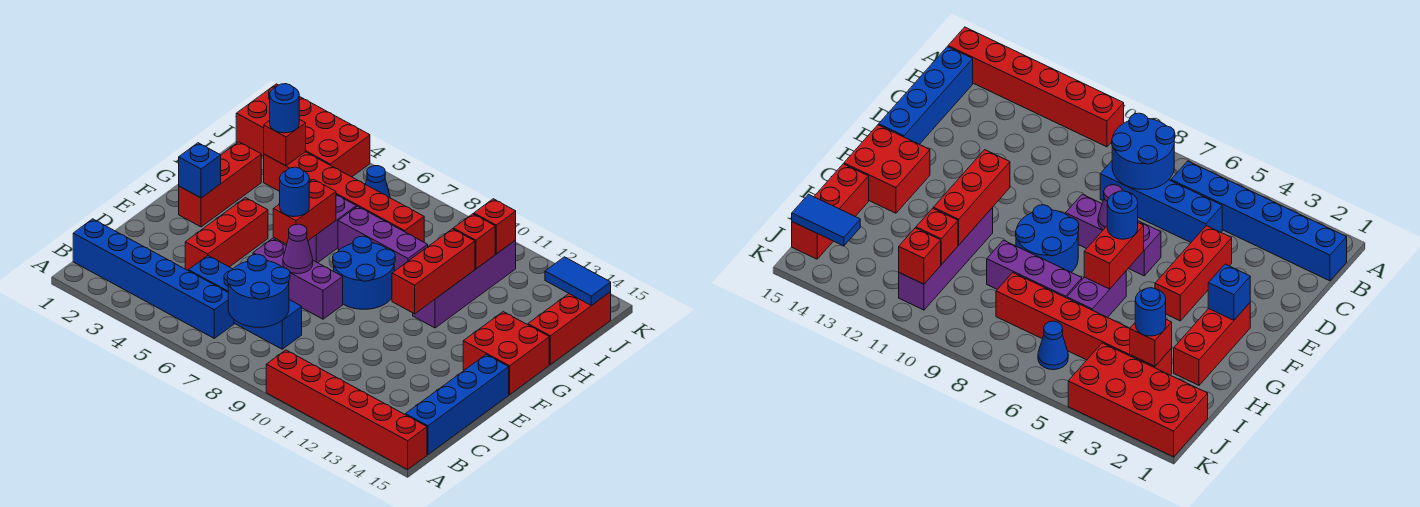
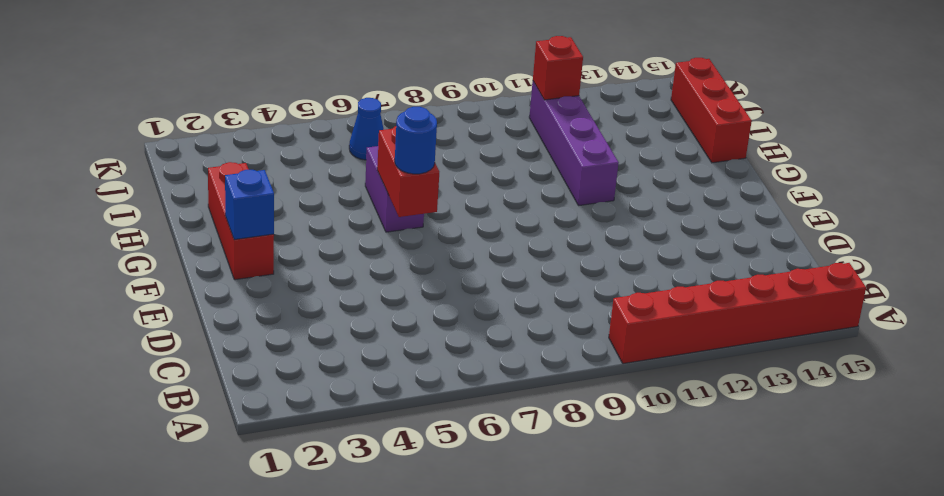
none -> blue 1x6 brick [73,219,234,338]
none -> blue 1x4 brick [405,355,509,454]
none -> blue 1x4 brick [189,256,302,349]

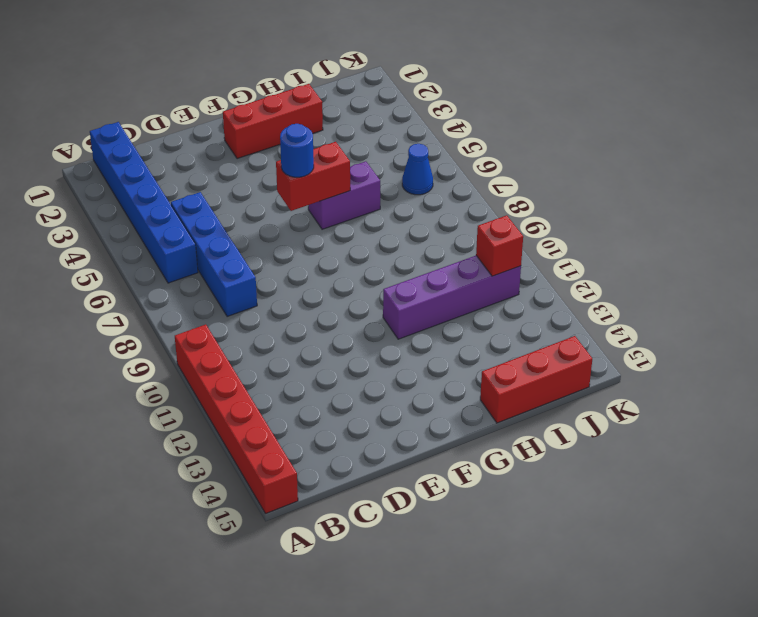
none -> blue 1x4 brick [405,355,509,454]
none -> red 1x3 brick [185,198,268,271]
none -> purple 1x3 brick [253,238,343,319]

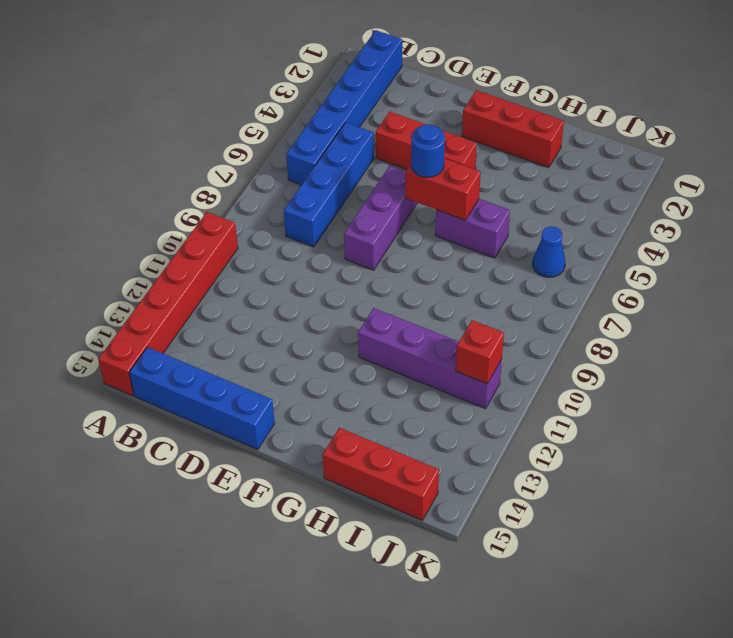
none -> blue 2x2 round brick [333,236,395,309]
none -> red 2x2 brick [463,312,549,394]
none -> purple 1x3 brick [338,206,428,271]

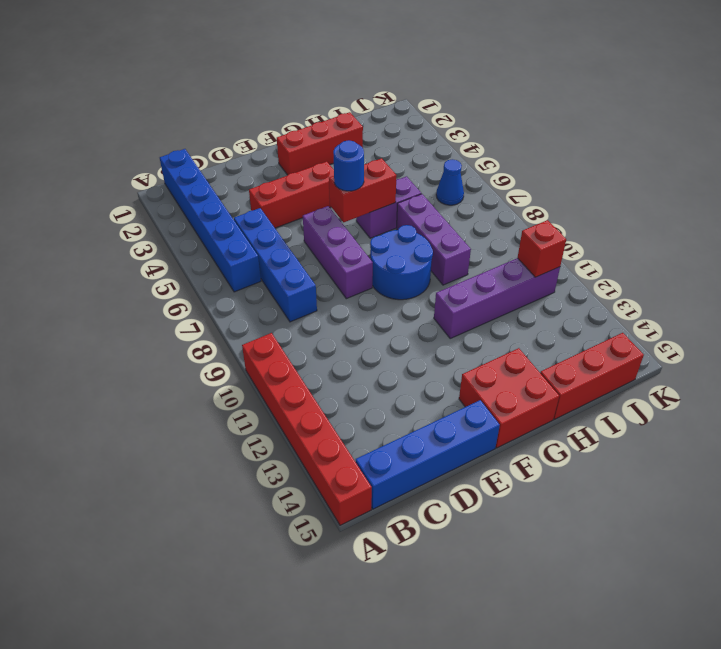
none -> red 1x6 brick [264,152,424,242]
none -> red 2x4 brick [236,84,370,177]
none -> blue 2x2 round brick [227,254,290,327]

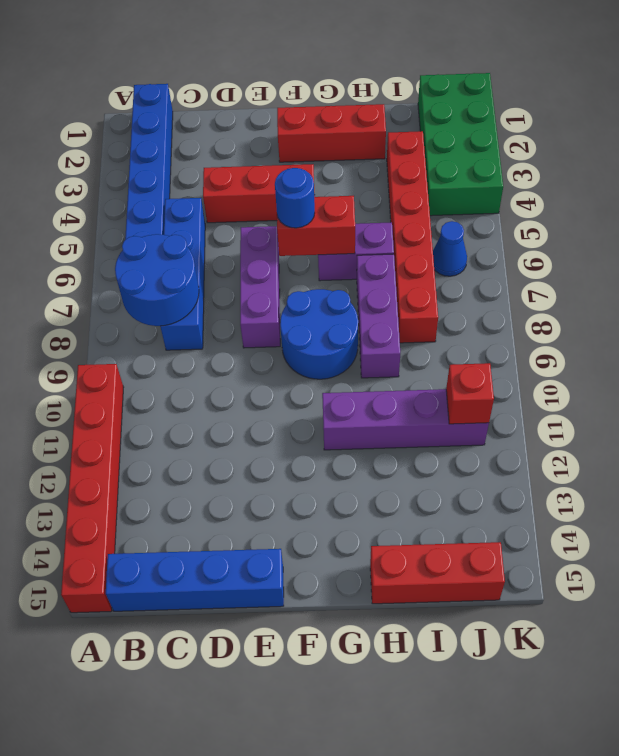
green 2x4 brick [418,73,503,216] -> red 2x4 brick [236,84,370,177]
none -> red 2x2 brick [463,312,549,394]
none -> purple 1x1 cone [283,224,313,274]
none -> blue 1x1 brick [179,143,221,198]

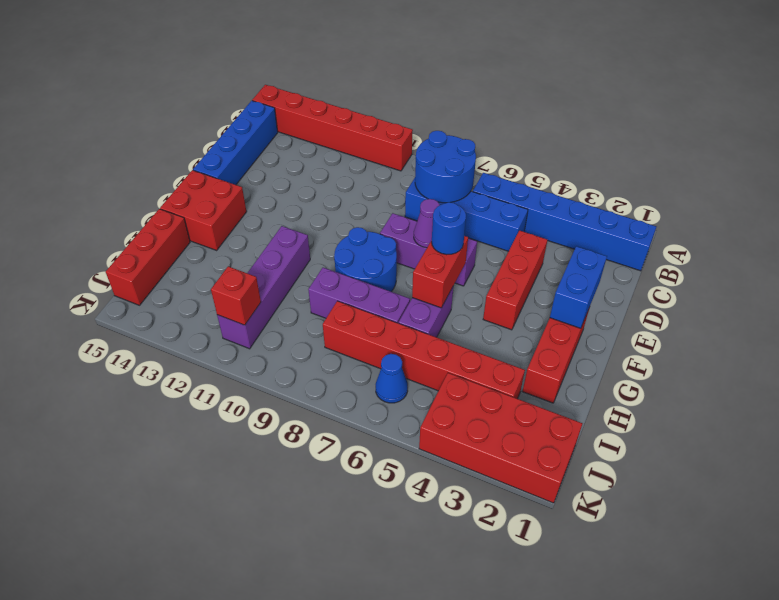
blue 1x2 brick [550,246,607,328] -> blue 1x1 brick [179,143,221,198]
none -> red 1x3 brick [392,229,475,314]
none -> red 1x1 brick [264,120,306,166]
none -> red 1x1 brick [453,214,495,269]

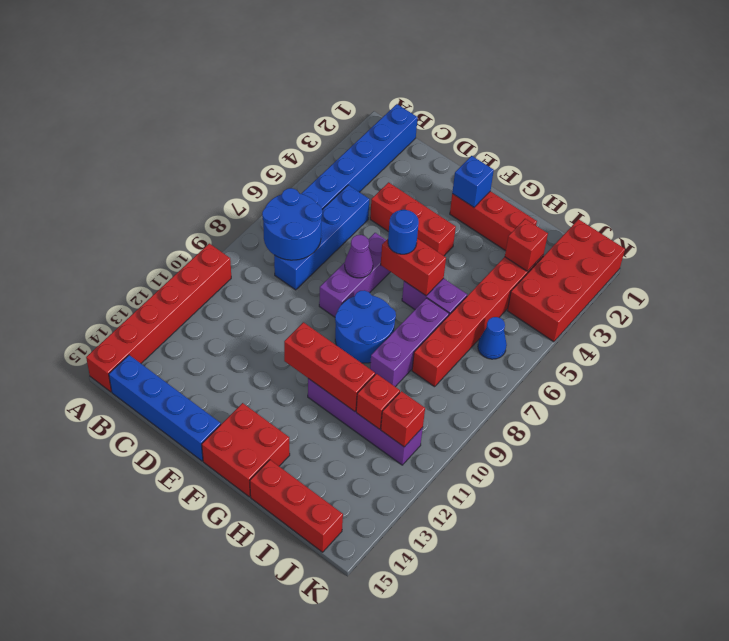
none -> blue 1x2 tile [545,257,611,306]
none -> blue 1x1 round brick [270,84,299,133]

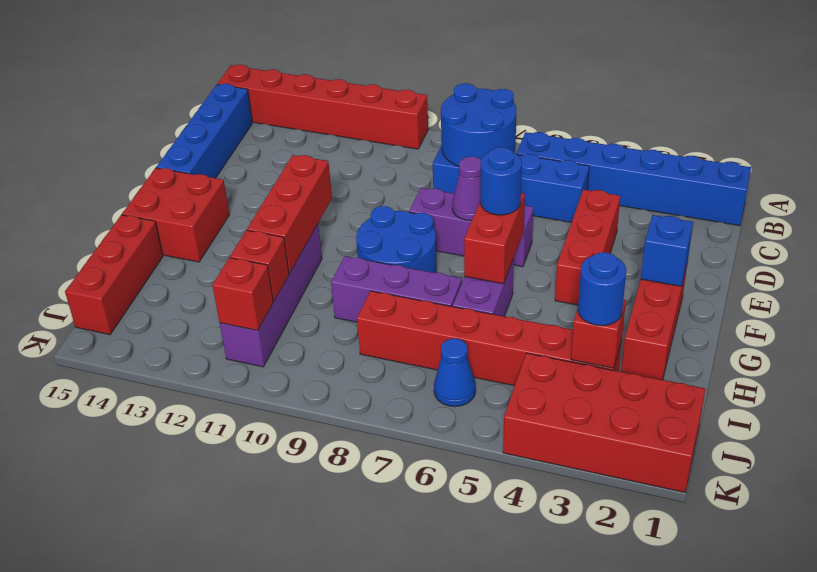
none -> blue 1x2 tile [545,257,611,306]

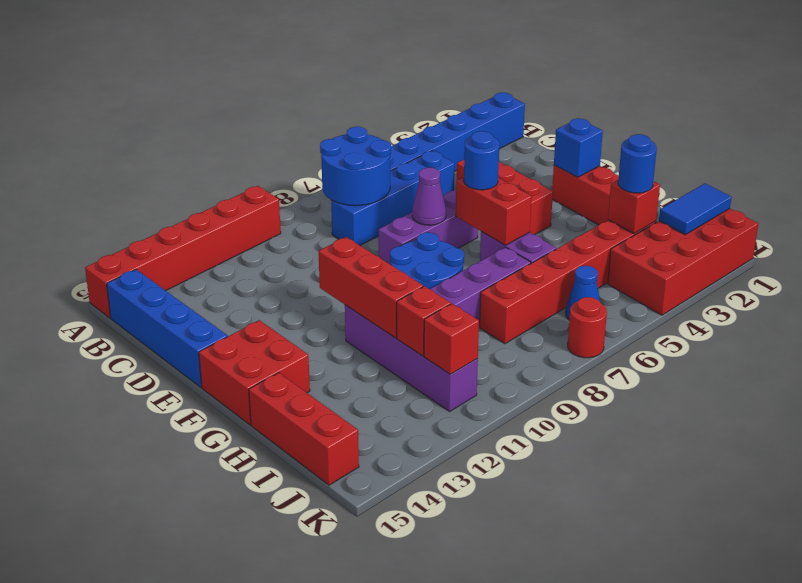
blue 1x2 tile [659,183,731,235] -> blue 1x2 tile moved to [545,257,611,306]
red 1x1 round brick [568,297,607,358] -> none

